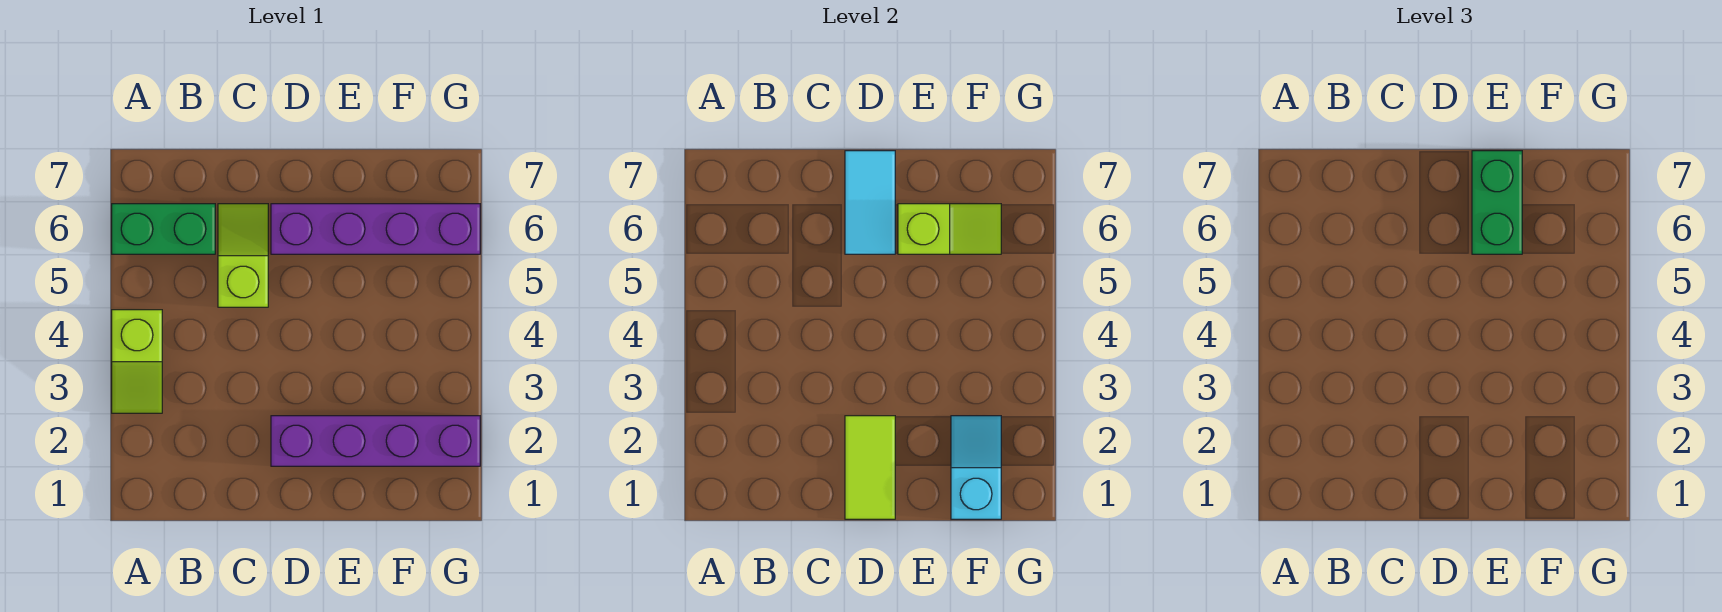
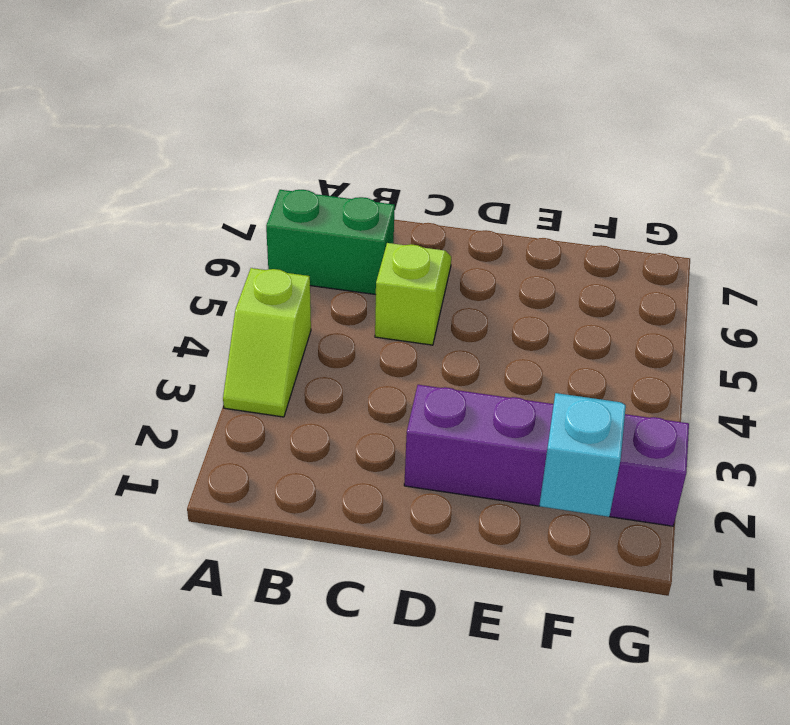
none -> purple 1x4 brick [271,204,480,254]
none -> lime 1x2 tile [845,416,895,519]

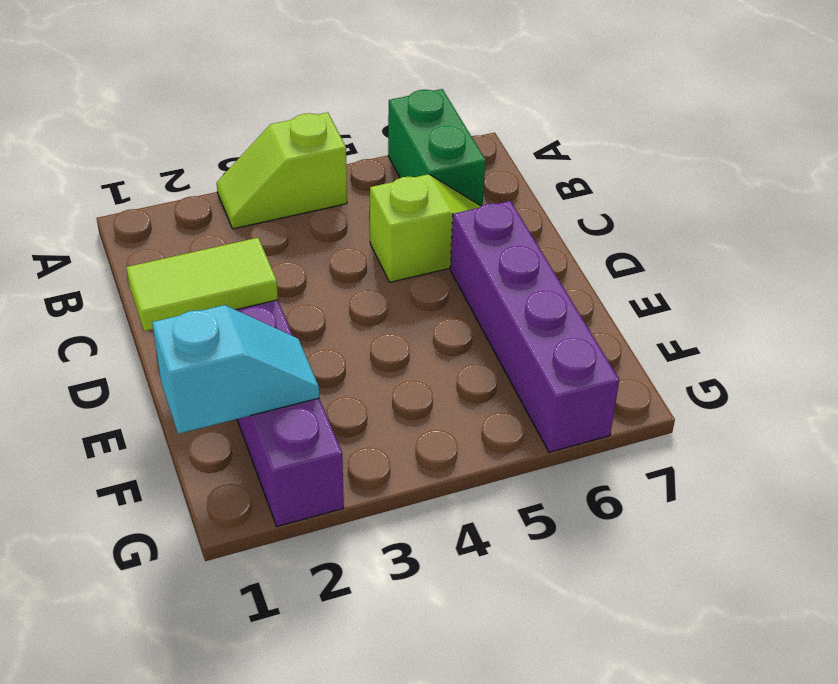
none -> cyan 1x2 tile [845,151,895,254]
none -> lime 1x2 slope [898,204,1001,254]

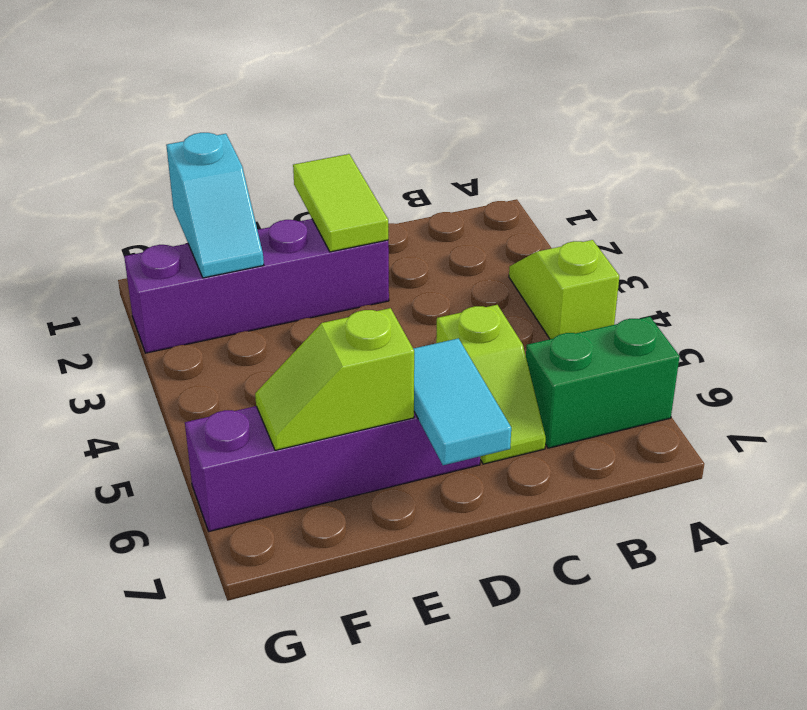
none -> green 1x2 brick [1472,151,1522,254]

